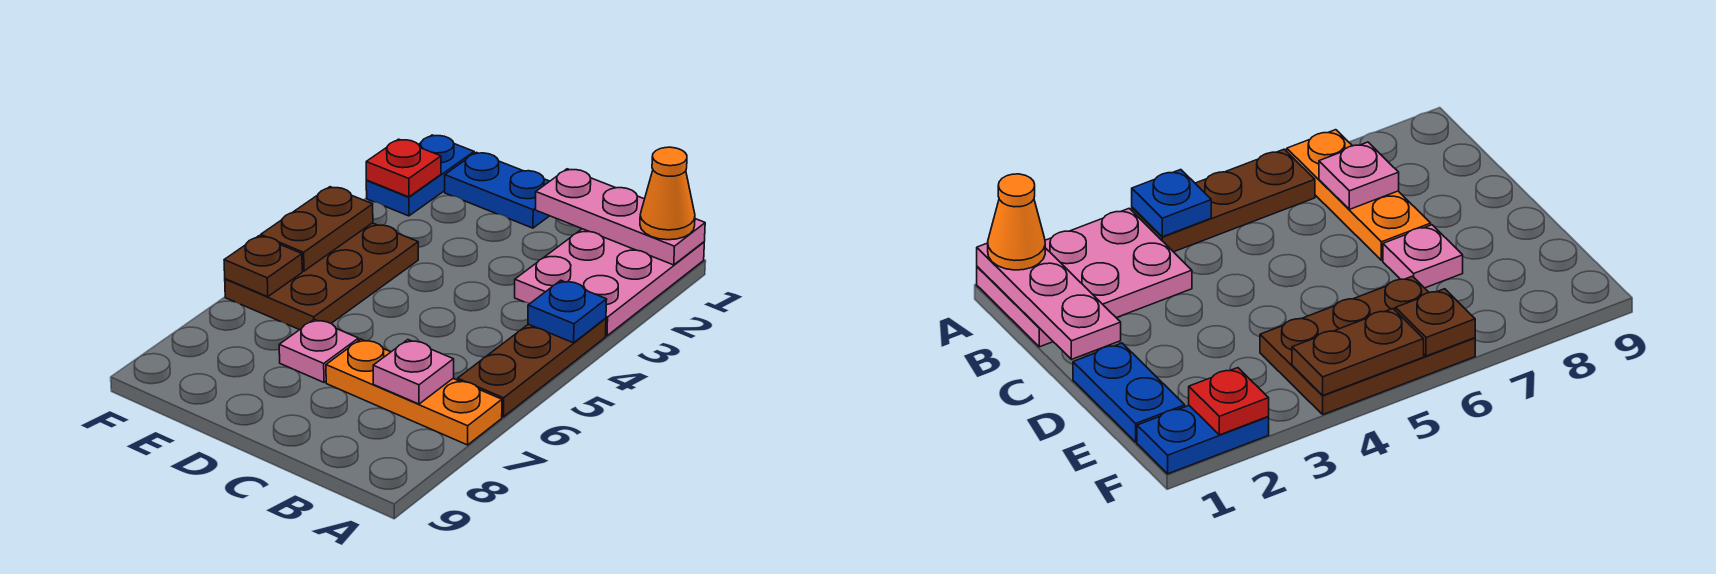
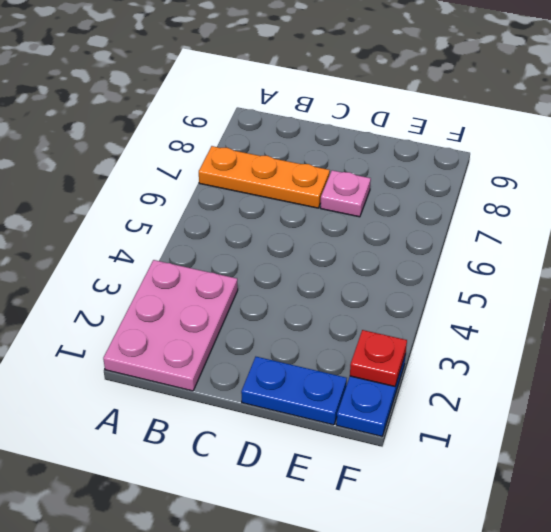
none -> brown 1x3 plate [458,318,606,417]
none -> brown 2x3 plate [225,223,418,330]
none -> pink 1x3 plate [535,169,705,265]

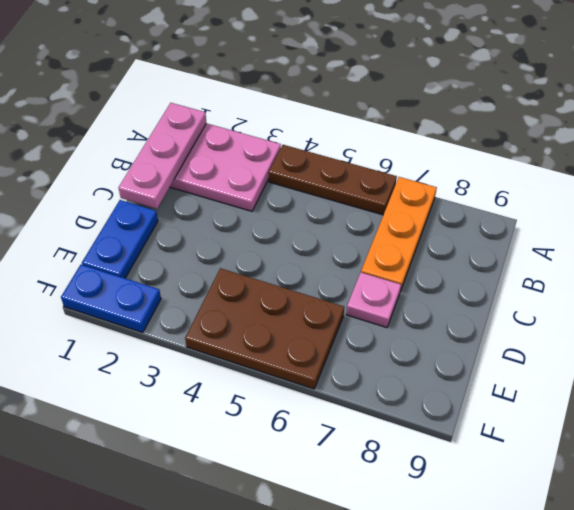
none -> blue 1x1 plate [528,280,607,343]
none -> pink 1x1 plate [373,340,454,404]
none -> red 1x1 plate [366,139,441,197]

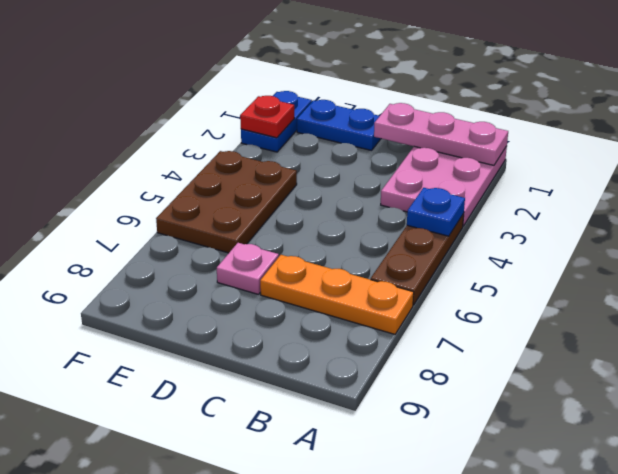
none -> pink 1x1 plate [373,340,454,404]
none -> brown 1x2 plate [261,187,373,271]
none -> brown 1x1 plate [224,236,302,297]

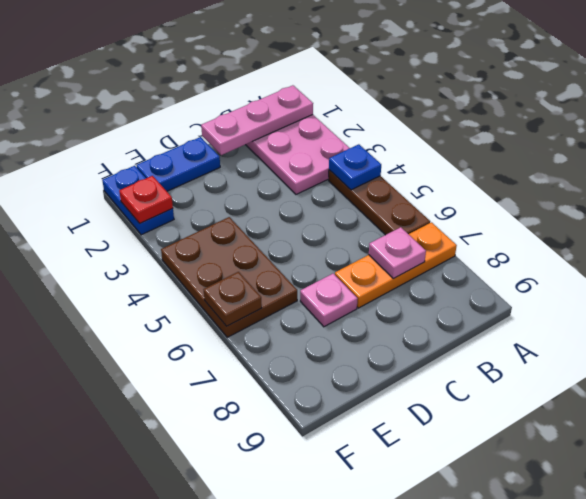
none -> brown 1x2 plate [261,187,373,271]
none -> orange 1x1 cone [640,147,695,240]

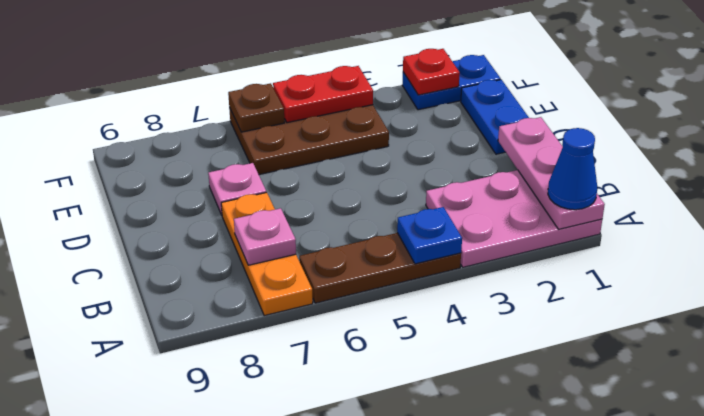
blue 1x1 cone [548,128,597,210] -> orange 1x1 cone [640,147,695,240]
red 1x2 plate [273,66,373,123] -> brown 1x2 plate [261,187,373,271]

